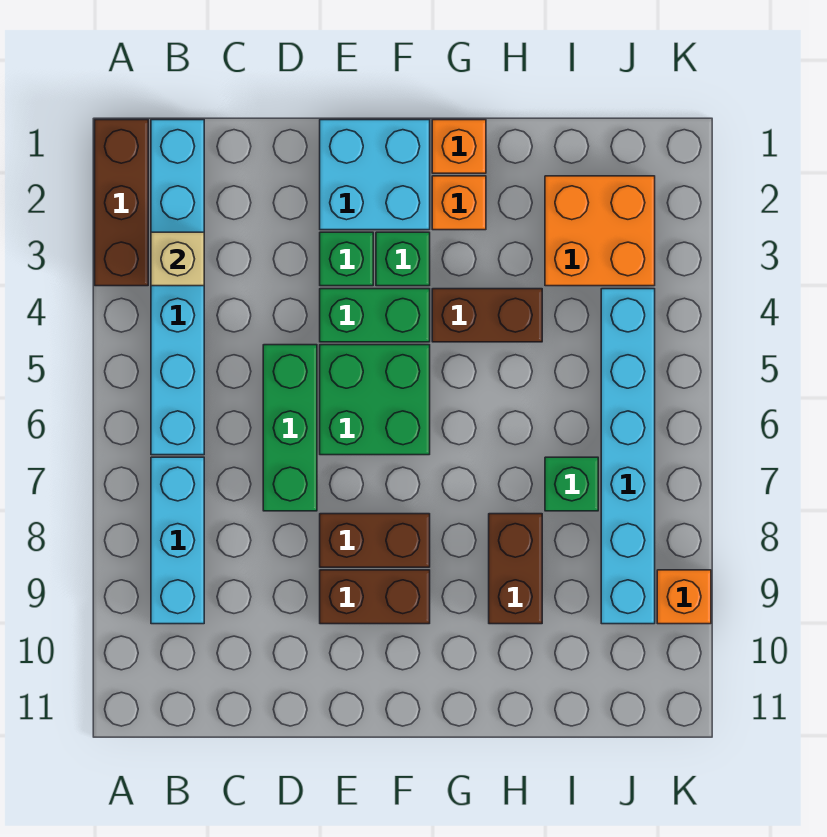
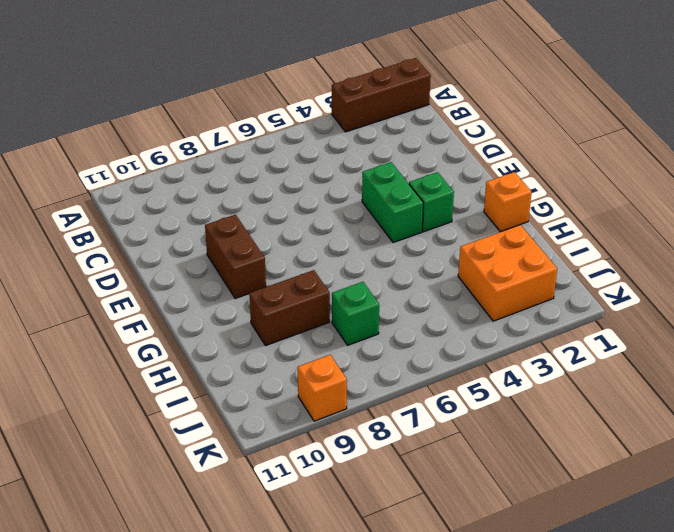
none -> cyan 1x6 brick [151,120,204,455]
none -> cyan 1x3 brick [151,457,204,624]
none -> green 1x3 brick [263,345,317,511]

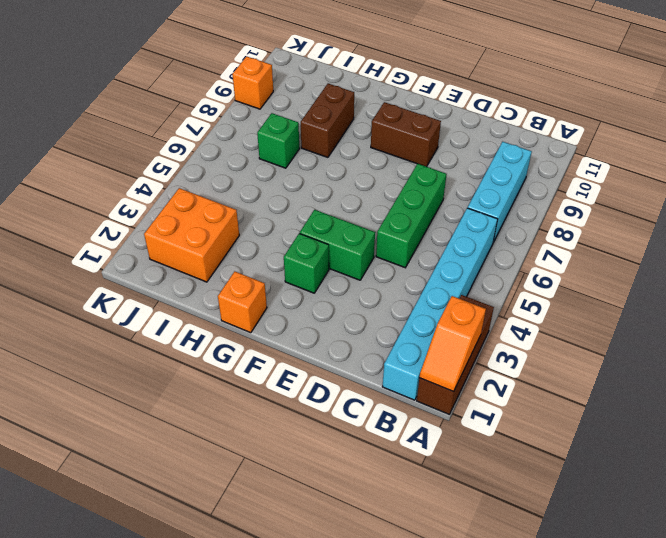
orange 1x2 slope [419,296,486,392] -> none
none -> cyan 2x2 brick [320,120,430,230]
none -> green 1x1 brick [320,232,373,286]
none -> green 2x2 brick [320,345,430,455]

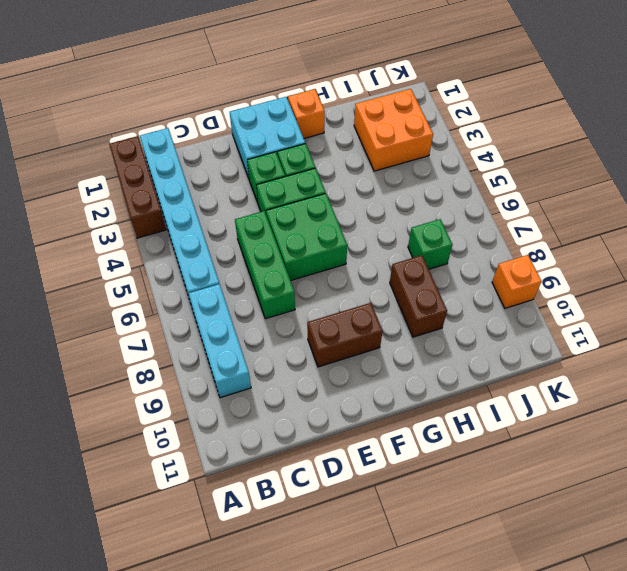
none -> brown 1x2 brick [320,514,430,567]
none -> orange 1x1 brick [432,176,486,230]
none -> brown 1x2 brick [432,289,542,342]

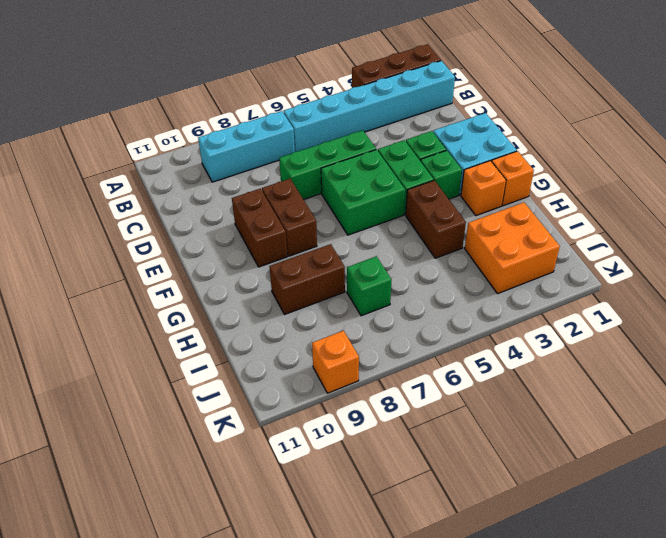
none -> cyan 1x6 brick [601,289,655,624]
none -> tan 1x1 brick [151,232,204,286]

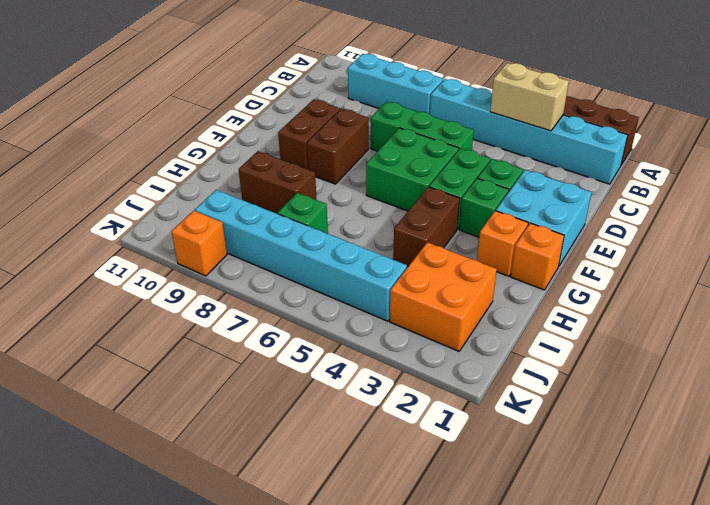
tan 1x2 brick [490,63,569,131] -> tan 1x1 brick [151,232,204,286]

